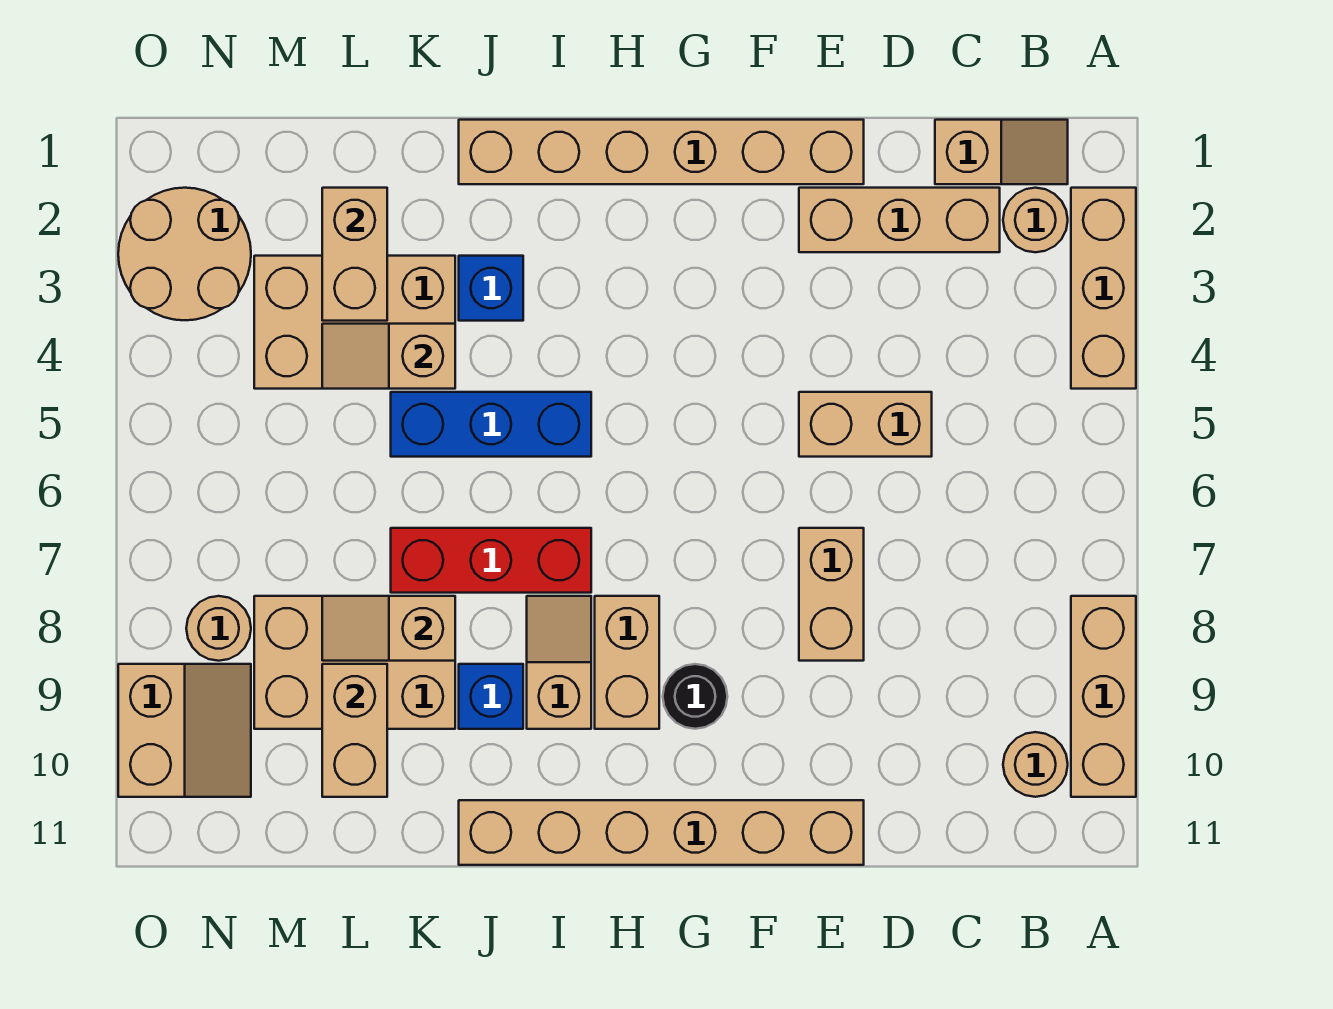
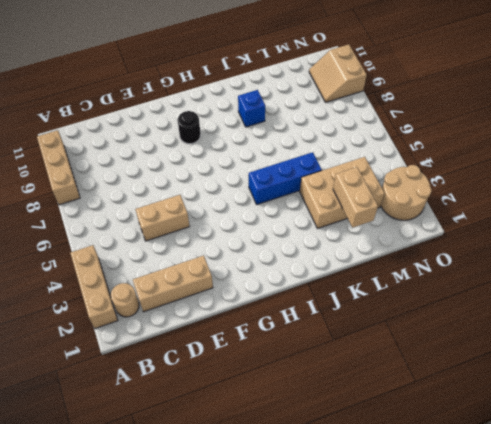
none -> tan 1x2 slope [935,120,1068,184]
none -> tan 1x1 round brick [1003,732,1068,797]
none -> tan 1x6 brick [459,120,864,184]

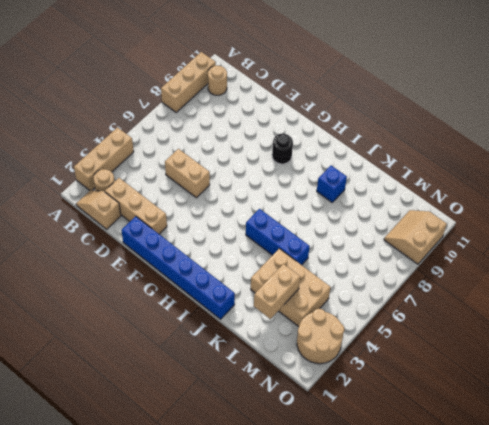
blue 1x6 brick [121,216,235,319] -> tan 1x6 brick [459,120,864,184]
none -> tan 1x2 brick [799,528,864,661]
none -> tan 1x6 brick [459,800,864,865]
none -> tan 1x2 brick [595,596,659,729]

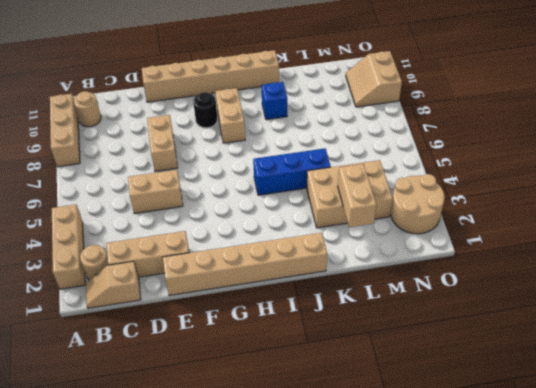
none -> red 1x3 brick [391,528,591,593]
none -> tan 1x2 slope [527,596,591,729]
none -> blue 1x1 brick [459,256,523,321]

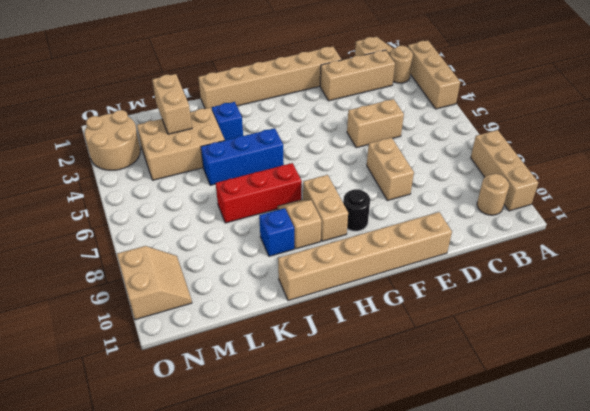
none -> tan 2x3 brick [254,596,455,729]
none -> tan 1x1 round brick [186,596,251,661]
none -> tan 1x2 slope [322,324,455,389]

